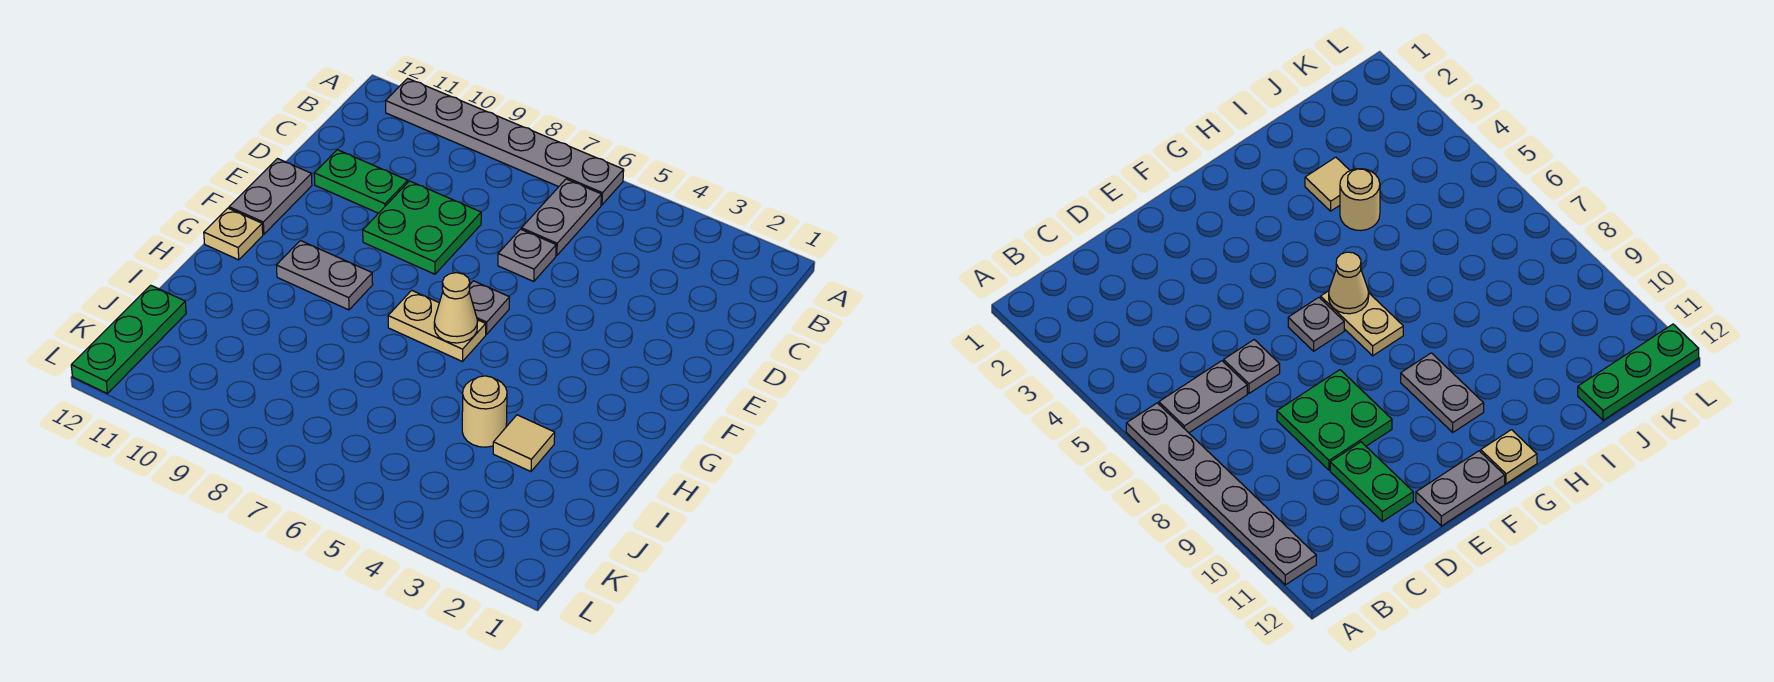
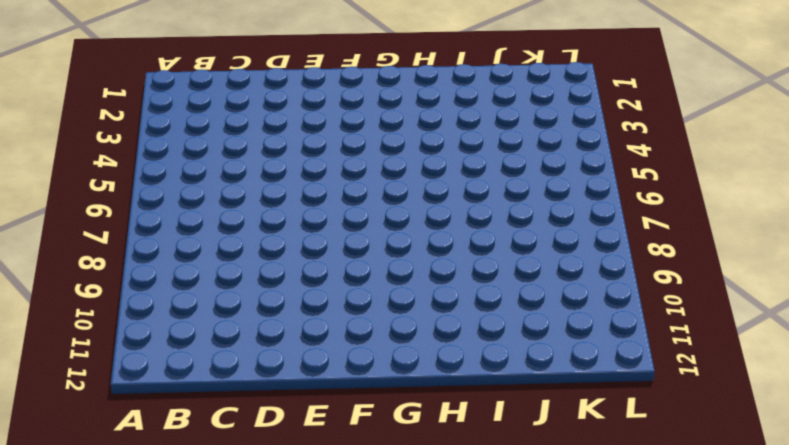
none -> grey 1x6 plate [386,78,624,205]
none -> grey 1x2 plate [521,179,601,256]
none -> grey 1x1 plate [498,229,556,282]

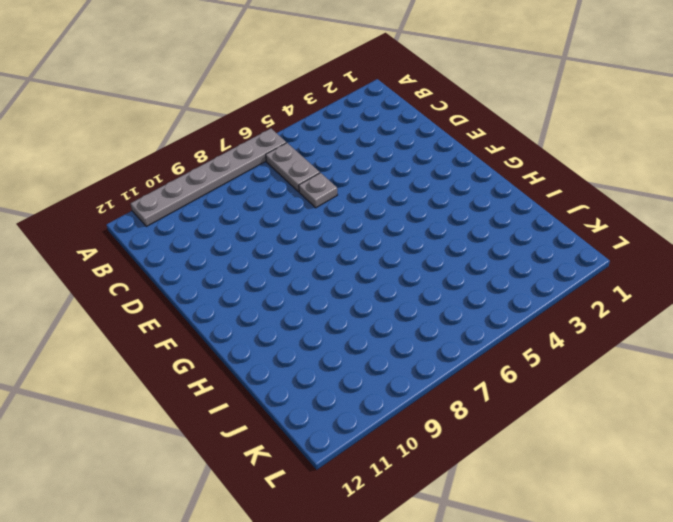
none -> green 2x2 plate [363,181,481,274]
none -> green 1x2 plate [314,150,408,213]
none -> grey 1x2 plate [229,159,312,234]

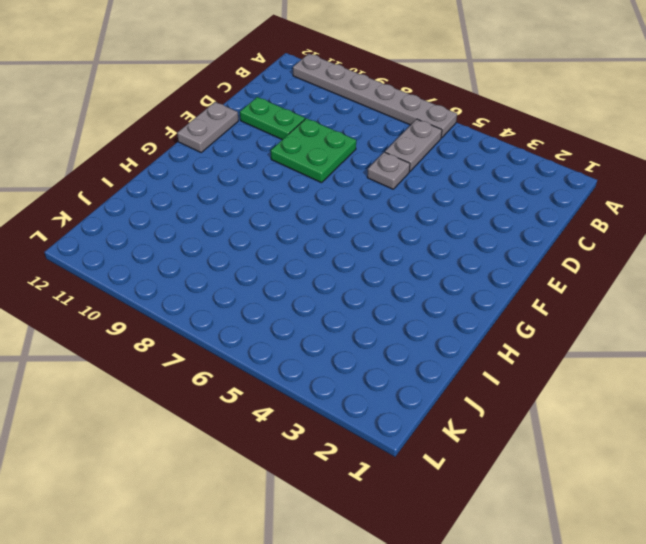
none -> grey 1x1 plate [469,281,510,334]
none -> tan 1x2 plate [388,290,486,362]
none -> grey 1x2 plate [276,241,373,310]

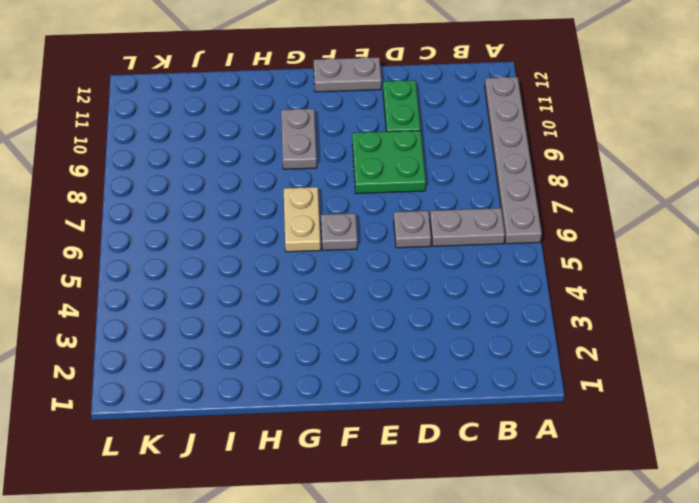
none -> tan 1x1 plate [204,208,263,260]
none -> tan 1x1 tile [493,415,555,472]
none -> tan 1x1 round brick [462,376,507,447]

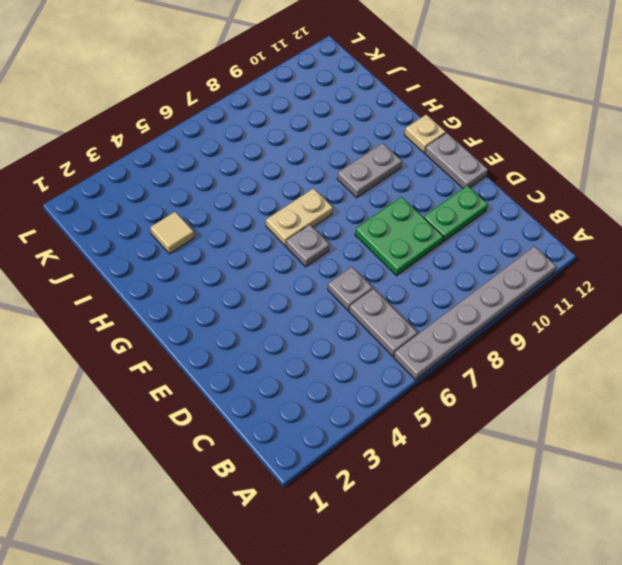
none -> tan 1x1 round brick [462,376,507,447]
none -> green 1x3 plate [71,285,186,394]
none -> tan 1x1 cone [434,273,478,343]

